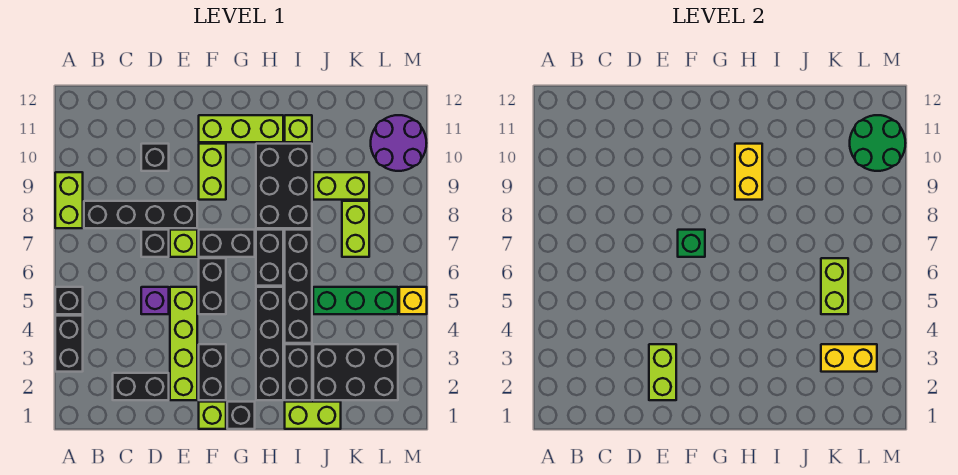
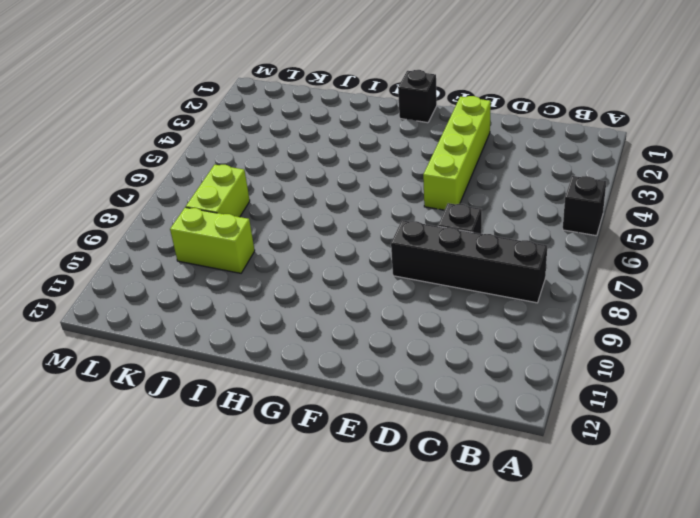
none -> black 1x2 brick [55,316,83,372]
none -> lime 1x2 brick [55,172,83,228]
none -> black 1x2 brick [113,373,169,400]
none -> purple 1x1 brick [141,287,169,314]

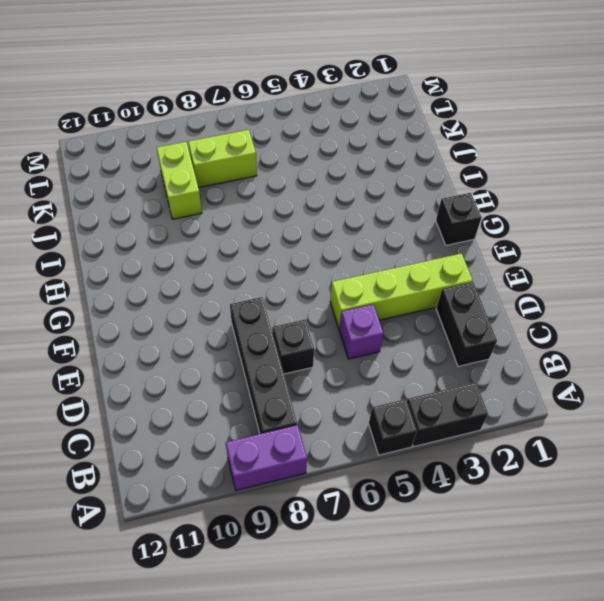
purple 1x2 brick [226,425,307,490] -> lime 1x2 brick [55,172,83,228]
none -> black 1x1 brick [141,144,169,171]
none -> lime 1x1 brick [170,230,197,257]
none -> lime 1x1 brick [199,402,226,429]
none -> black 1x2 brick [199,344,226,400]

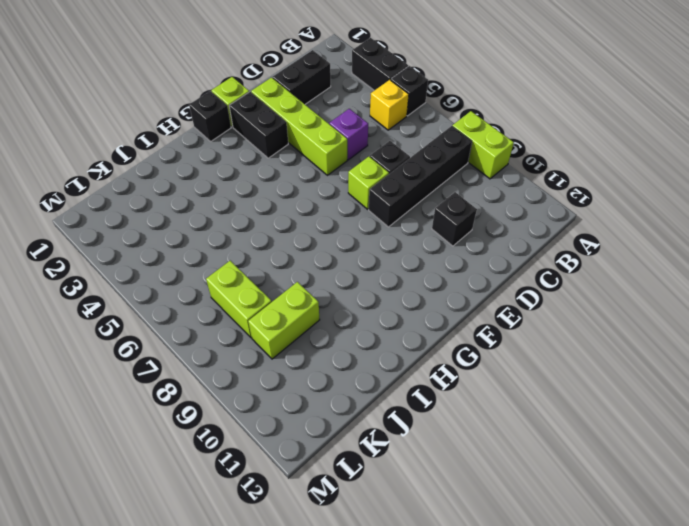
yellow 1x1 brick [370,80,409,130] -> yellow 1x1 brick moved to [399,287,427,314]
none -> black 1x2 brick [199,258,226,314]
none -> black 1x2 brick [199,230,255,257]
none -> lime 1x2 brick [199,144,226,200]
none -> lime 1x3 brick [199,115,283,142]

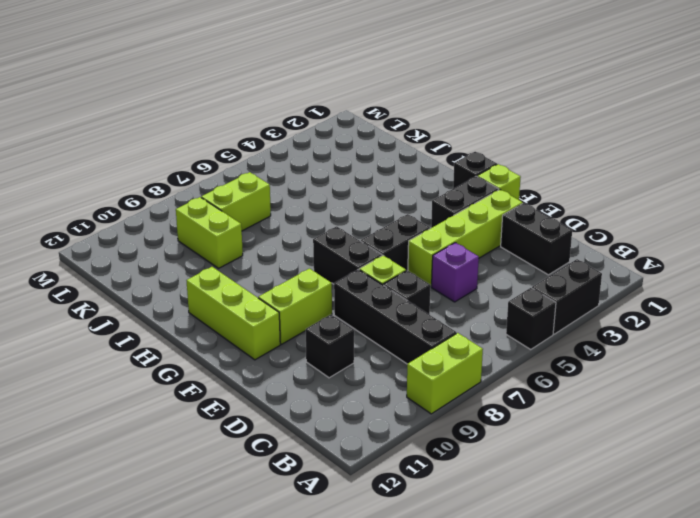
none -> black 1x4 brick [256,287,283,400]
none -> black 1x2 brick [256,230,283,286]
none -> black 2x3 brick [256,144,312,228]
none -> lime 1x2 brick [285,402,341,429]

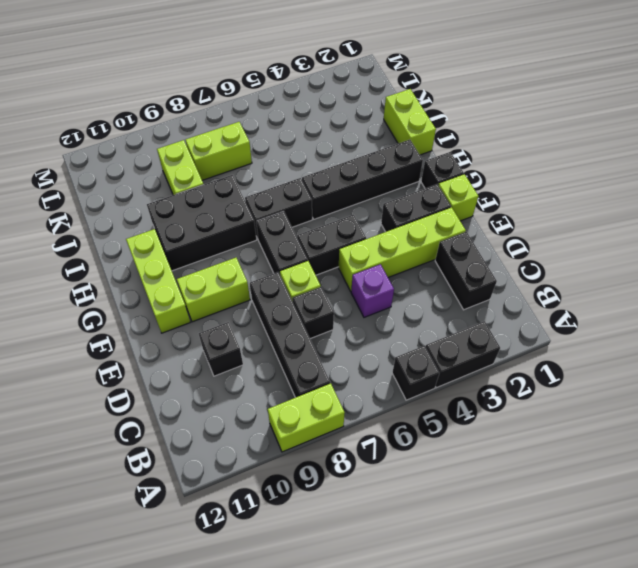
none -> black 1x2 brick [285,344,312,400]
none -> black 1x4 brick [285,230,312,343]
none -> lime 1x1 brick [285,115,312,142]
none -> black 2x3 brick [313,344,398,400]

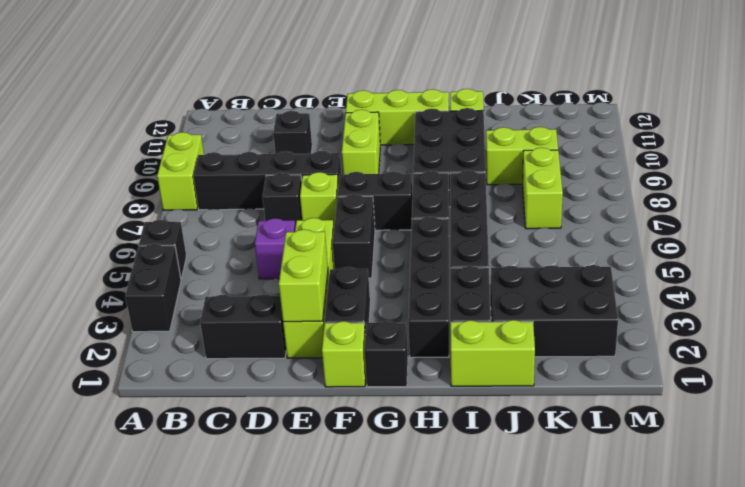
none -> green 1x3 brick [313,287,398,314]
none -> purple 2x2 round brick [371,115,426,171]
none -> yellow 1x1 brick [399,287,427,314]
none -> green 1x1 brick [678,230,705,257]

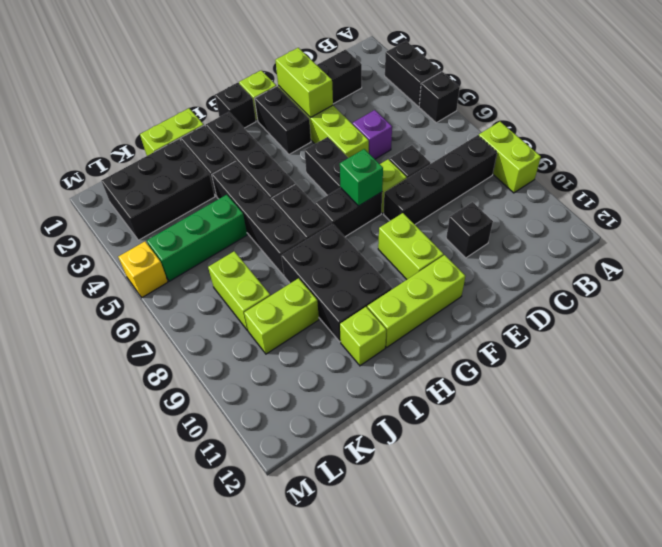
none -> purple 2x2 round brick [371,115,426,171]
none -> yellow 1x2 brick [735,144,762,200]
none -> yellow 1x2 brick [821,344,877,372]
none -> lime 1x2 brick [821,258,848,314]

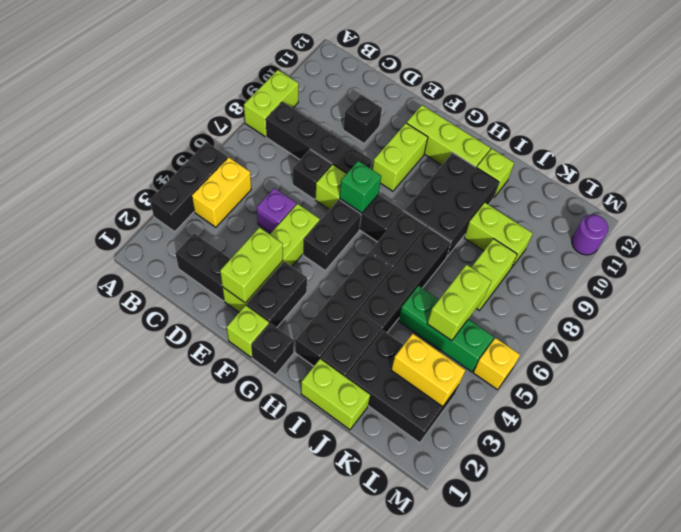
yellow 1x2 brick [192,157,251,227] -> yellow 1x2 brick moved to [735,144,762,200]
purple 1x1 round brick [572,214,608,255] -> purple 2x2 round brick [371,115,426,171]
none -> green 2x2 round brick [850,115,905,171]

